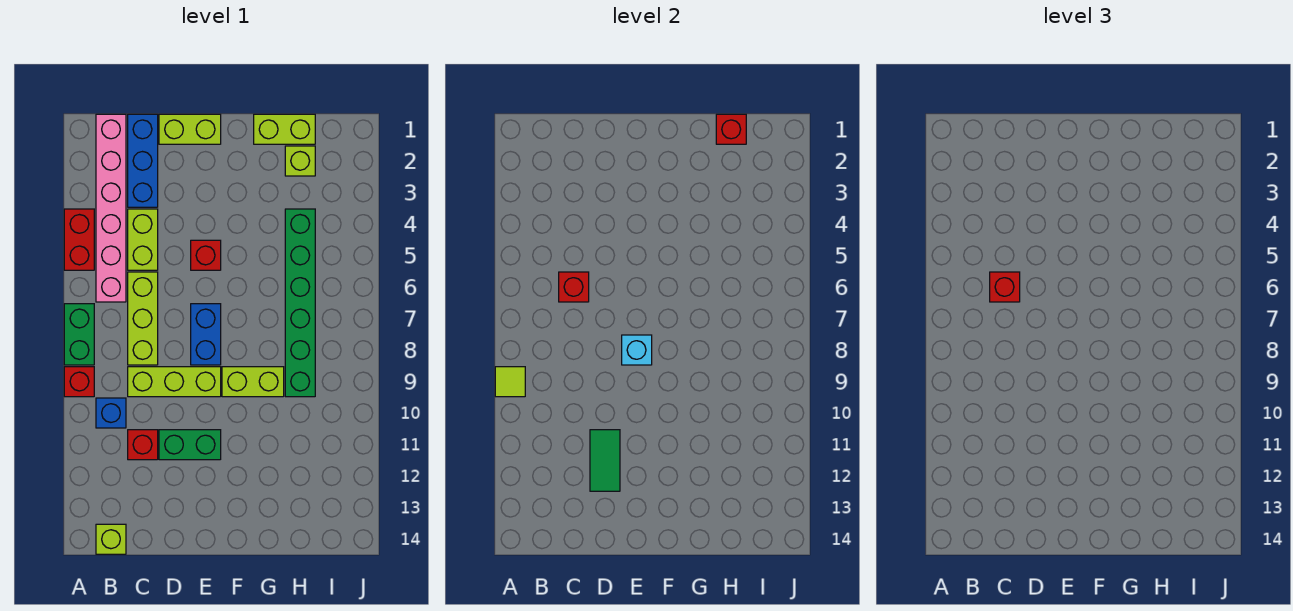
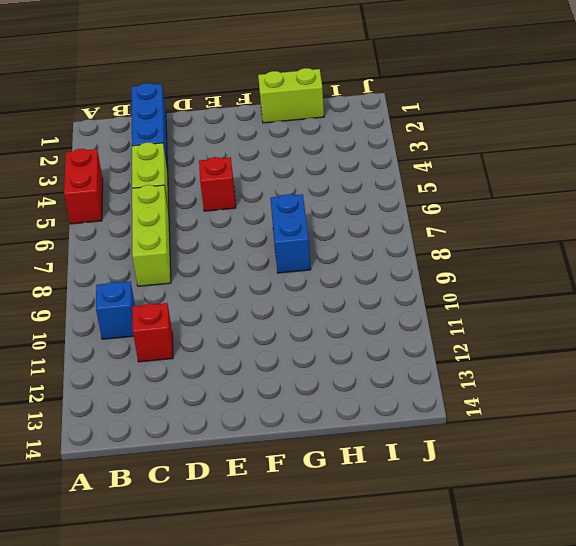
blue 1x2 brick [270,194,311,273] -> blue 1x2 brick moved to [191,304,221,365]
none -> green 1x2 brick [64,304,94,365]
none -> red 1x1 brick [64,367,94,397]
none -> pink 1x6 brick [96,114,126,302]

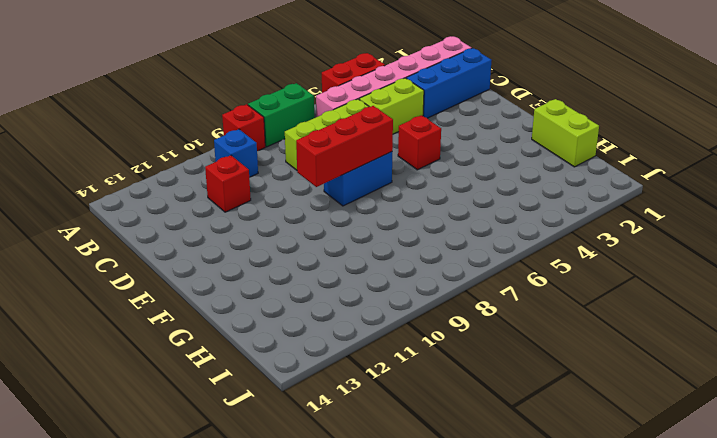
red 1x3 brick [296,106,393,187] -> cyan 1x1 brick [622,335,652,365]
none -> lime 1x1 brick [96,524,126,554]
none -> lime 1x3 brick [128,367,221,397]
none -> lime 1x2 brick [159,114,221,144]

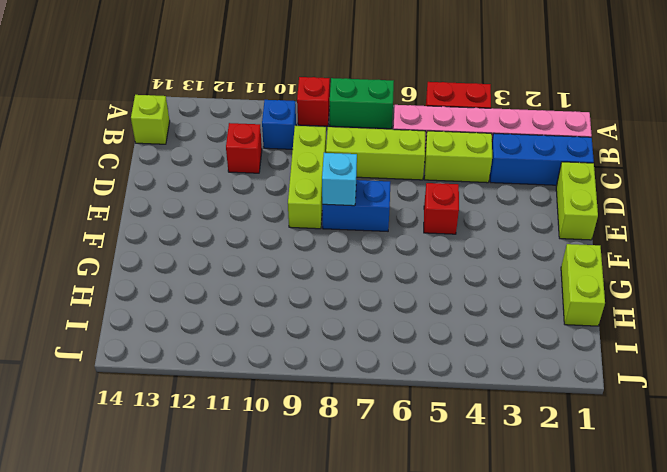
none -> green 1x2 brick [159,430,221,460]
none -> lime 1x2 brick [222,367,284,397]
none -> lime 1x1 brick [285,146,315,176]

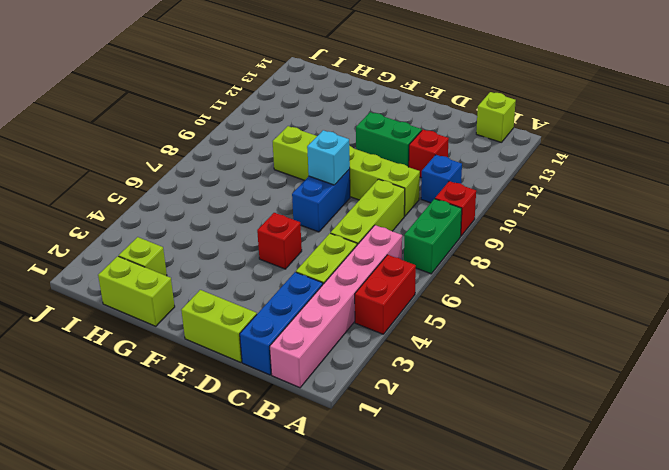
none -> green 1x6 brick [285,209,315,397]
none -> lime 1x1 tile [495,367,525,397]
none -> red 1x1 brick [559,272,589,302]

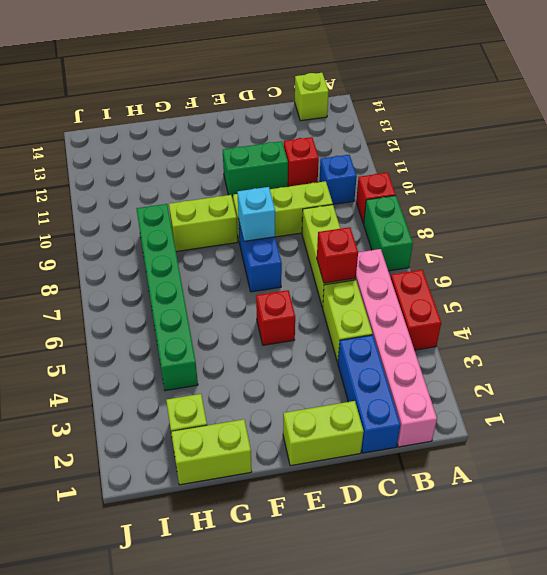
none -> lime 1x1 tile [495,367,525,397]
none -> green 1x2 tile [590,430,620,491]
none -> red 1x1 brick [716,114,746,144]

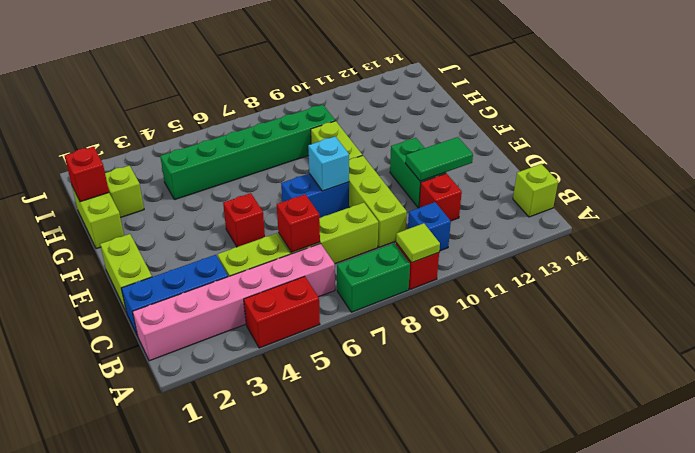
none -> red 1x1 brick [990,272,1020,302]

